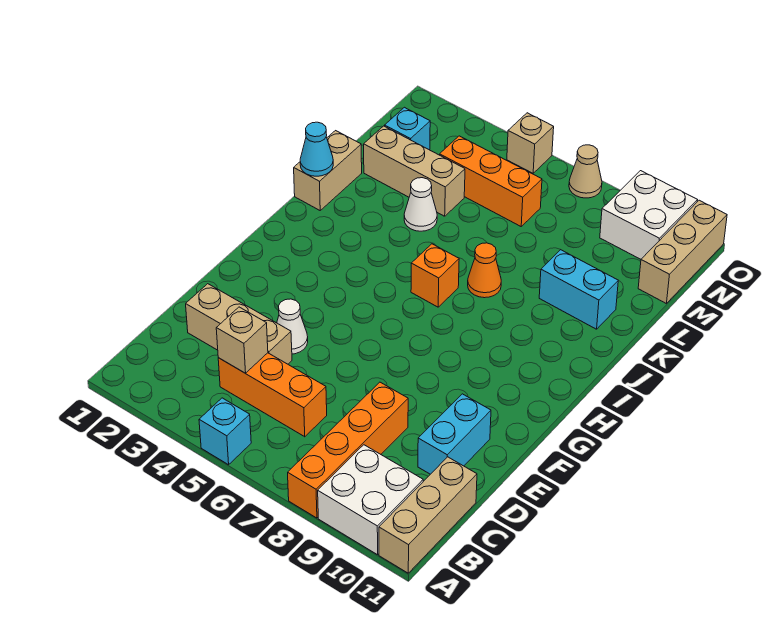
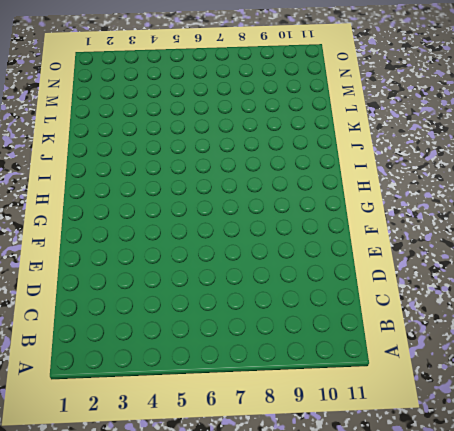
none -> cyan 1x1 brick [199,398,251,465]
none -> orange 1x4 brick [288,382,408,518]
none -> white 2x2 brick [318,445,423,555]

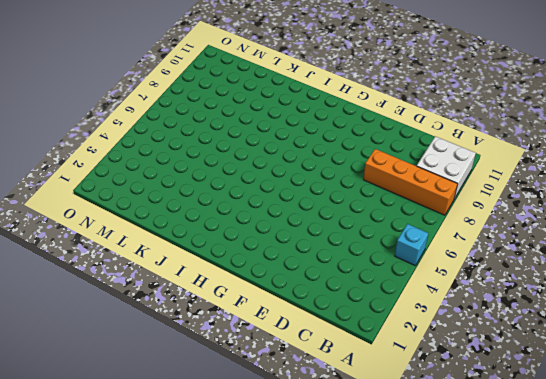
none -> tan 1x3 brick [379,457,477,573]
none -> orange 1x3 brick [218,353,327,437]
none -> tan 1x3 brick [186,284,292,364]

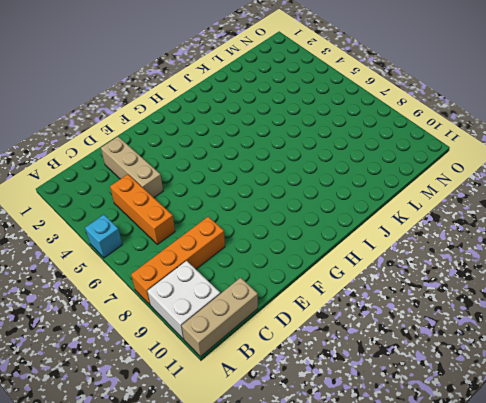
none -> cyan 1x2 brick [418,394,491,474]
none -> white 1x1 cone [277,299,308,354]
none -> orange 1x1 brick [411,244,459,307]

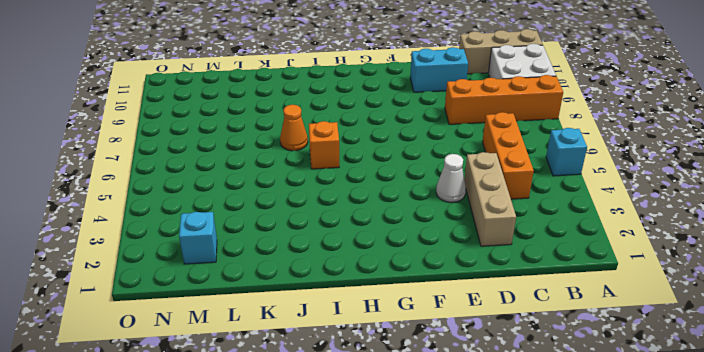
none -> tan 1x2 brick [294,131,362,210]
none -> white 1x1 cone [404,178,437,231]
none -> cyan 1x2 brick [539,250,618,329]

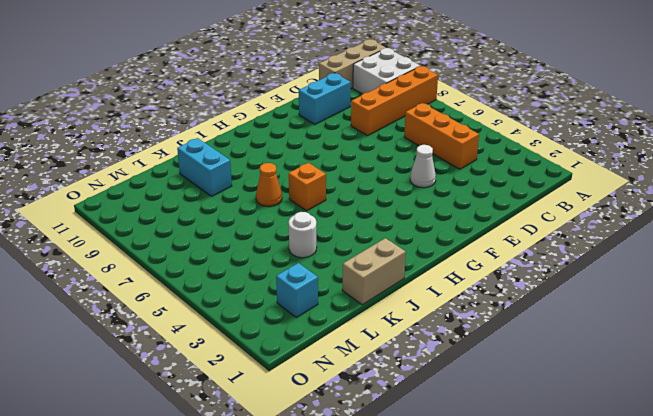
white 1x1 round brick [289,212,317,258] -> white 1x1 cone [404,178,437,231]
none -> cyan 1x1 brick [199,398,251,465]
none -> tan 1x3 brick [186,284,292,364]
none -> tan 1x3 brick [364,126,465,216]

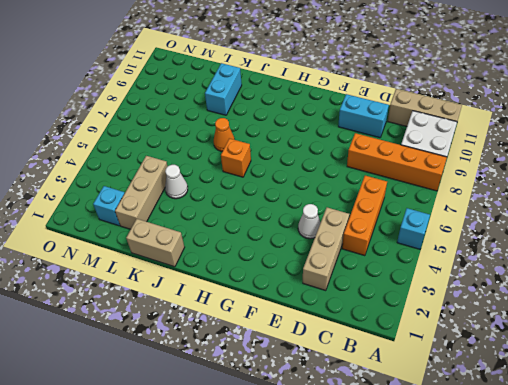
none -> orange 1x3 brick [440,136,542,226]
none -> tan 1x3 brick [638,200,727,303]
none -> white 2x2 brick [600,171,697,259]

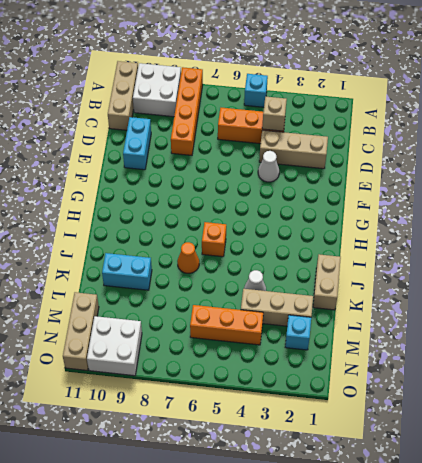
none -> tan 1x1 brick [507,113,554,173]
none -> tan 1x1 cone [569,145,602,198]
none -> cyan 1x1 cone [300,122,333,176]

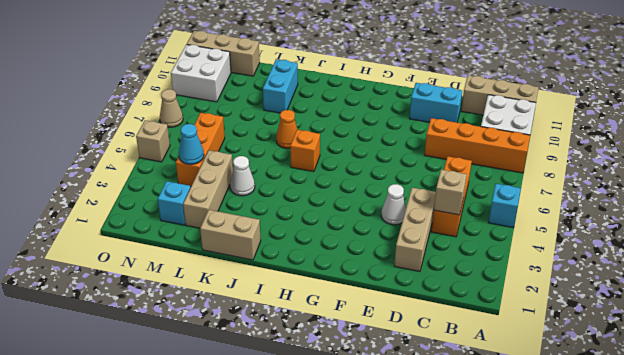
cyan 1x1 cone [179,124,204,165] -> cyan 1x1 cone moved to [300,122,333,176]

